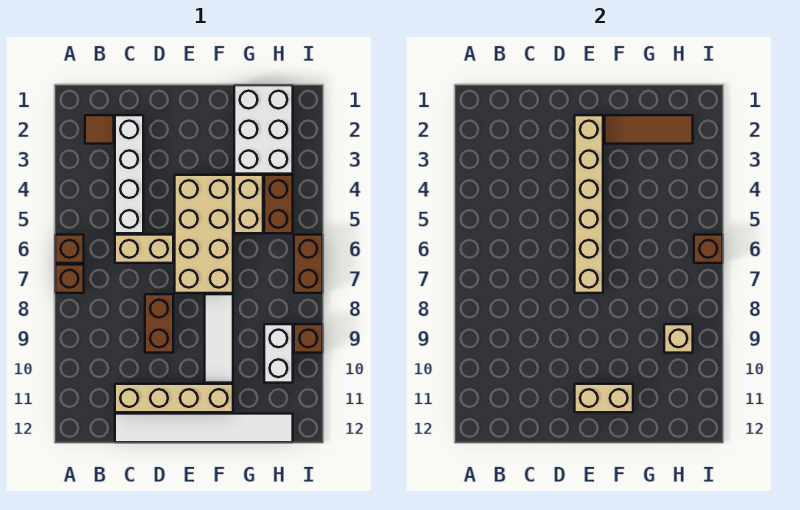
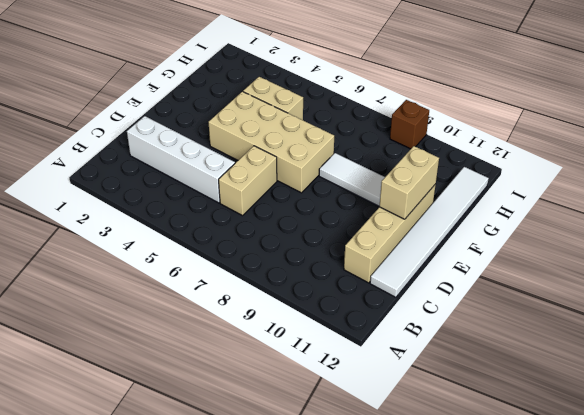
none -> brown 1x1 brick [55,235,84,263]
none -> brown 1x1 brick [55,265,84,293]
none -> brown 1x1 tile [85,115,114,144]

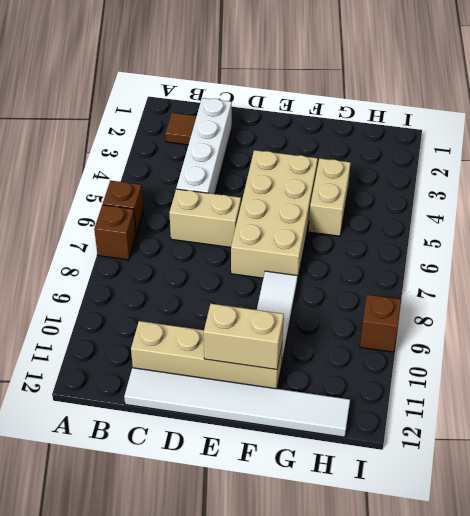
none -> brown 1x2 brick [145,294,173,353]
none -> white 2x3 brick [234,85,293,174]
none -> brown 1x2 brick [264,175,293,233]

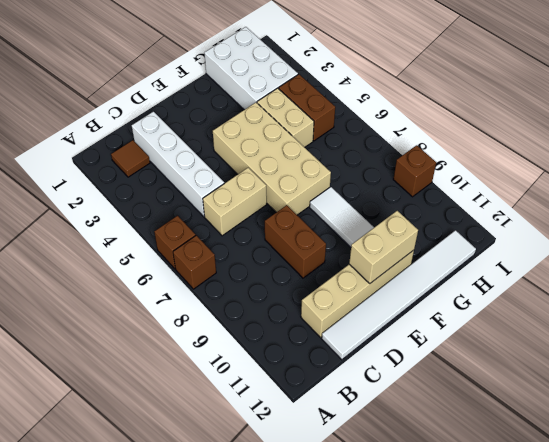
none -> white 1x2 brick [264,324,293,383]
none -> brown 1x2 brick [294,235,323,293]
none -> tan 1x6 brick [575,115,603,293]

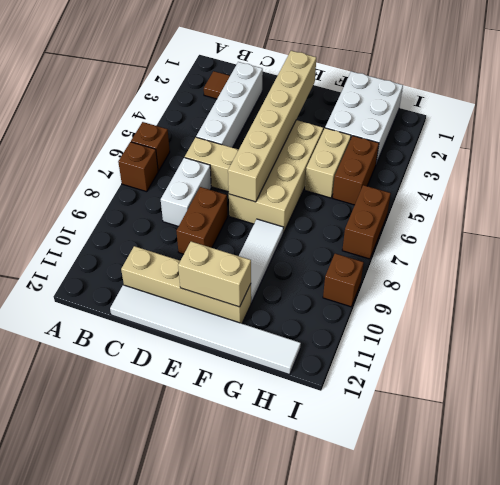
white 1x2 brick [161,158,211,226] -> white 1x2 brick moved to [264,324,293,383]
none -> brown 1x3 tile [605,115,693,144]
none -> tan 1x1 brick [664,324,693,353]
none -> brown 1x1 brick [694,235,723,263]

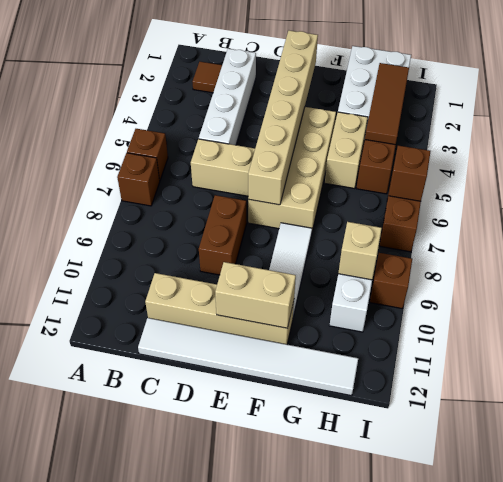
brown 1x3 tile [365,63,409,145] -> brown 1x3 tile turned to [605,115,693,144]

